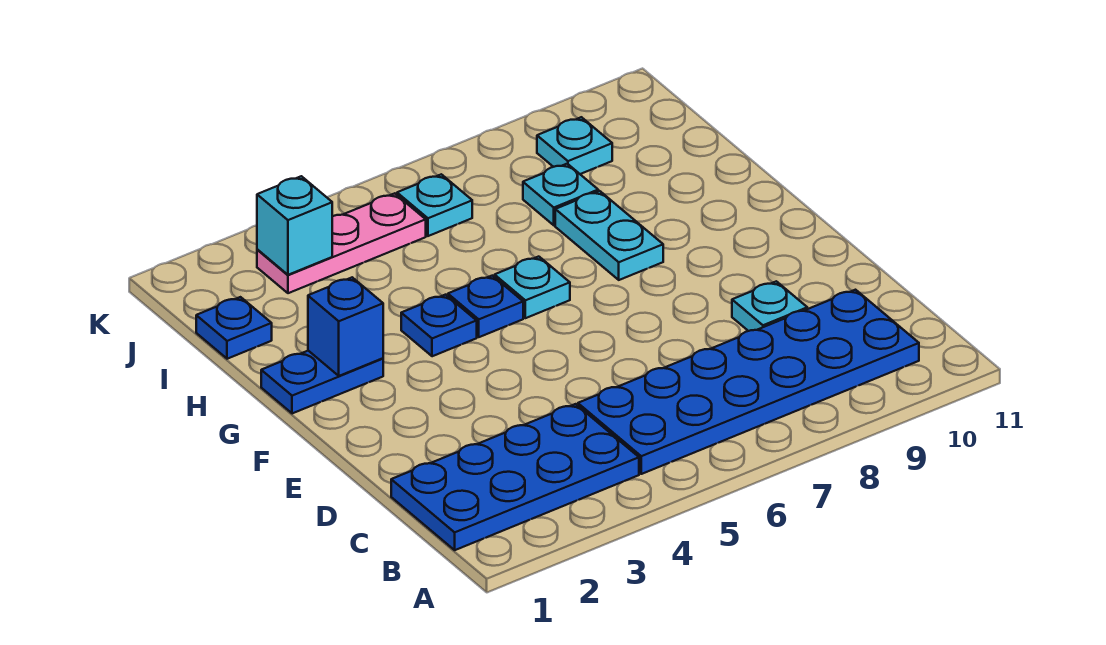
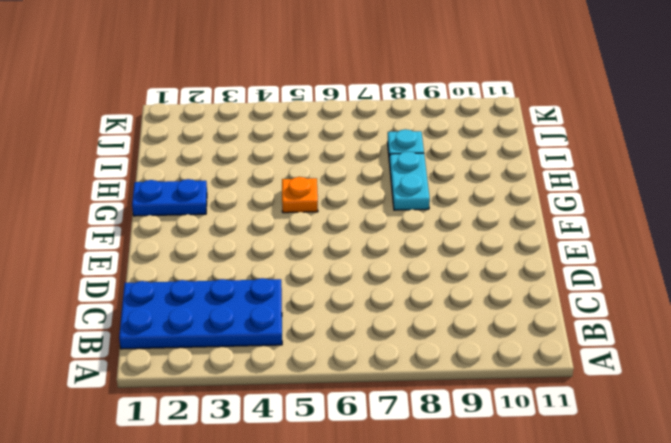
orange 1x1 plate [282,177,318,213] -> blue 1x1 plate [448,276,523,337]
none -> blue 2x6 plate [578,290,919,474]
none -> cyan 1x1 plate [732,281,807,331]
none -> blue 1x1 plate [401,295,477,356]

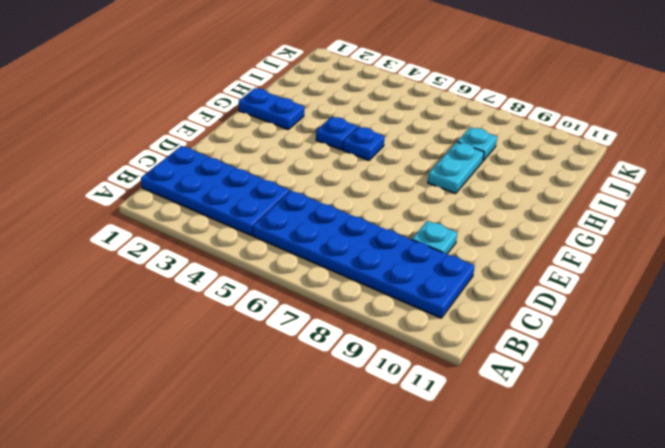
none -> cyan 1x1 plate [495,257,570,318]
none -> blue 1x1 plate [196,297,272,359]
none -> pink 1x3 plate [257,193,426,293]

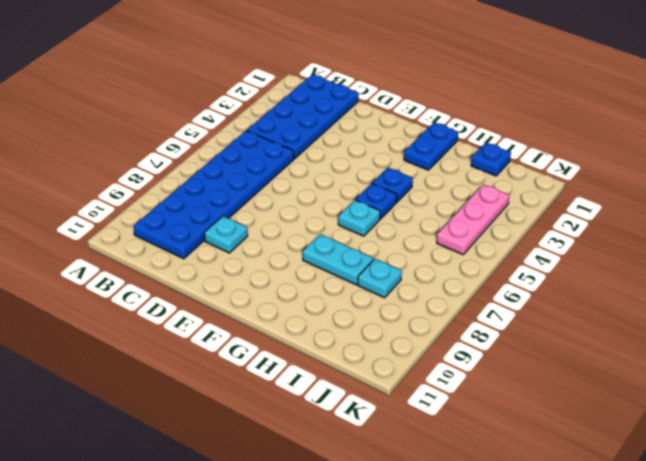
none -> cyan 1x1 plate [397,174,472,236]
none -> cyan 1x1 plate [537,117,612,174]
none -> blue 1x1 brick [308,277,383,376]

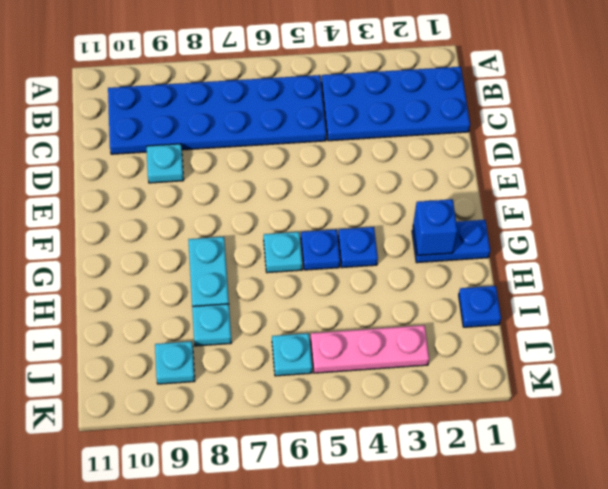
none -> cyan 1x1 brick [257,176,332,275]

